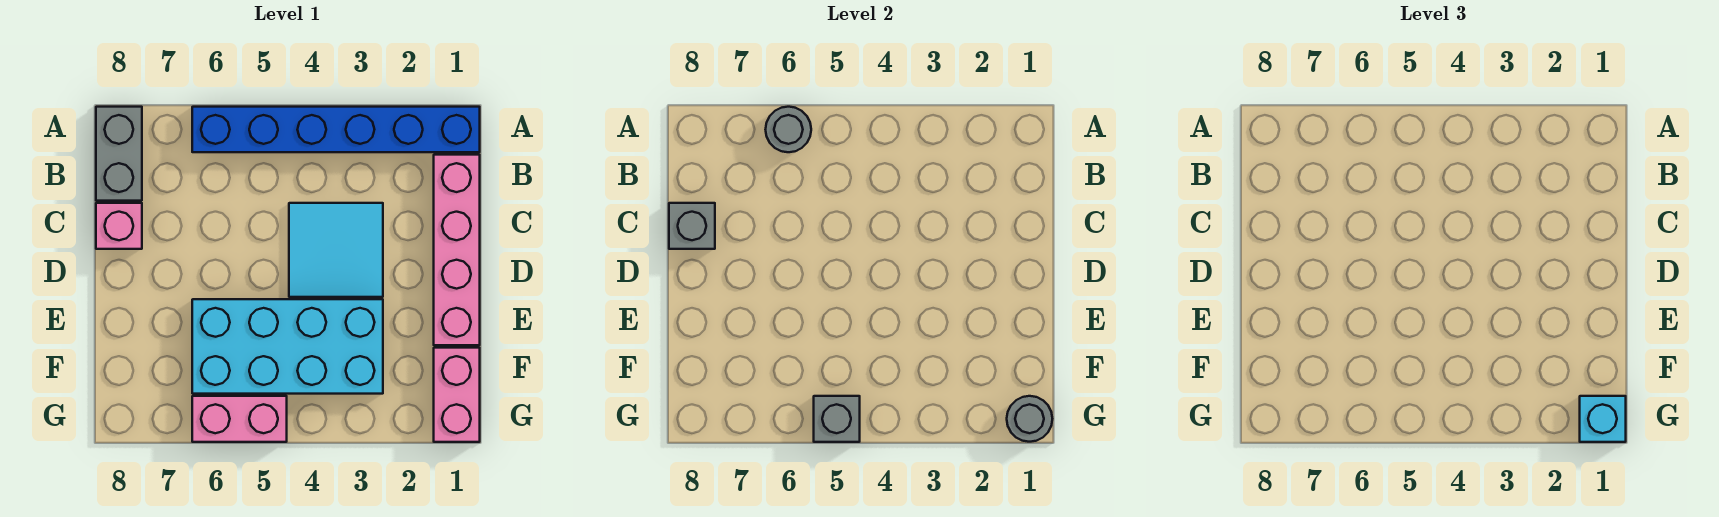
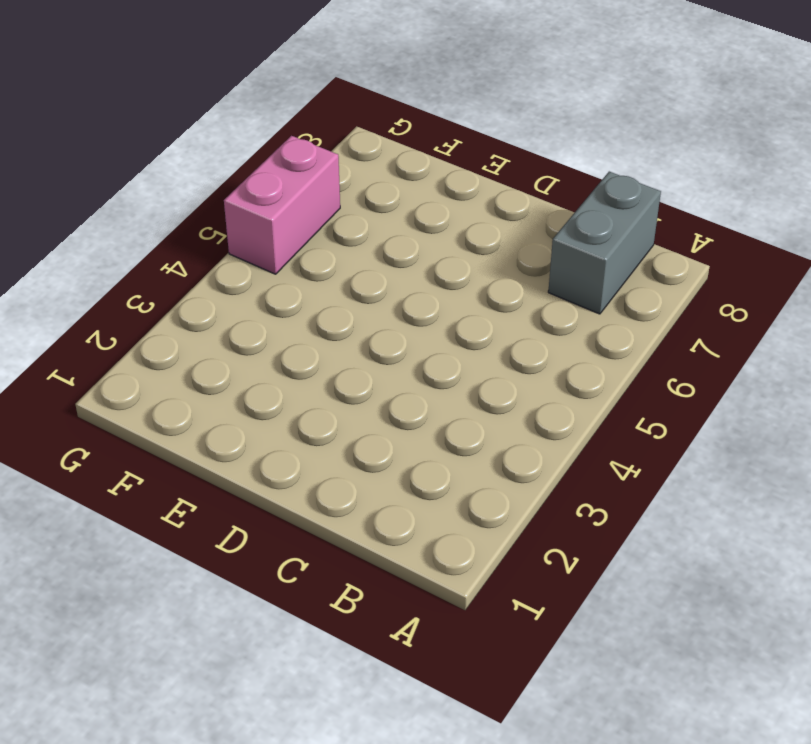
grey 1x2 brick [548,172,661,314] -> grey 1x2 brick turned to [96,107,142,201]
none -> blue 1x6 brick [192,107,480,152]
none -> pink 1x4 brick [434,155,480,345]
none -> cyan 2x2 tile [289,203,383,297]

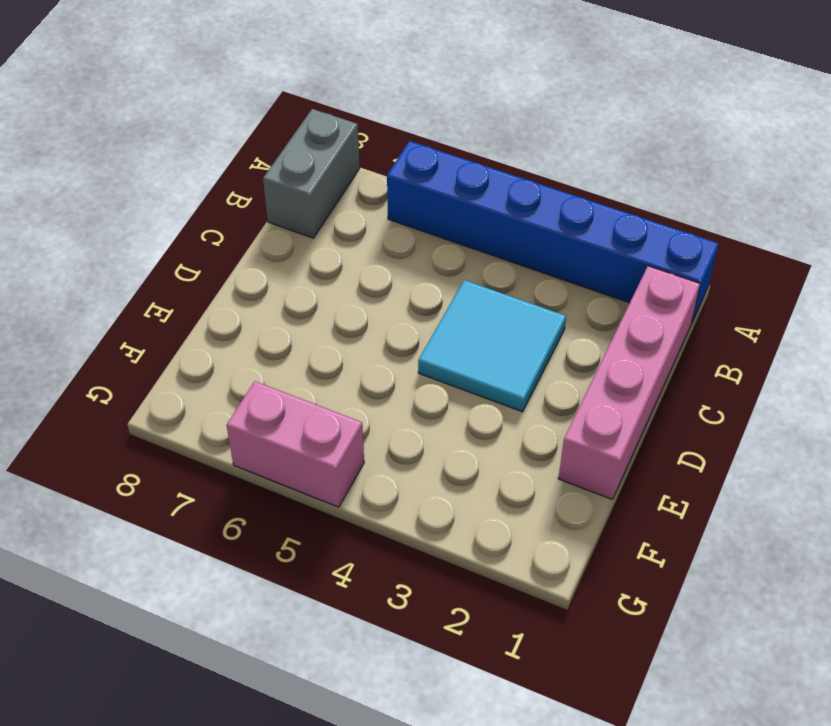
none -> pink 1x1 brick [96,203,142,249]
none -> cyan 2x4 brick [192,299,383,394]
none -> pink 1x2 brick [434,348,480,442]

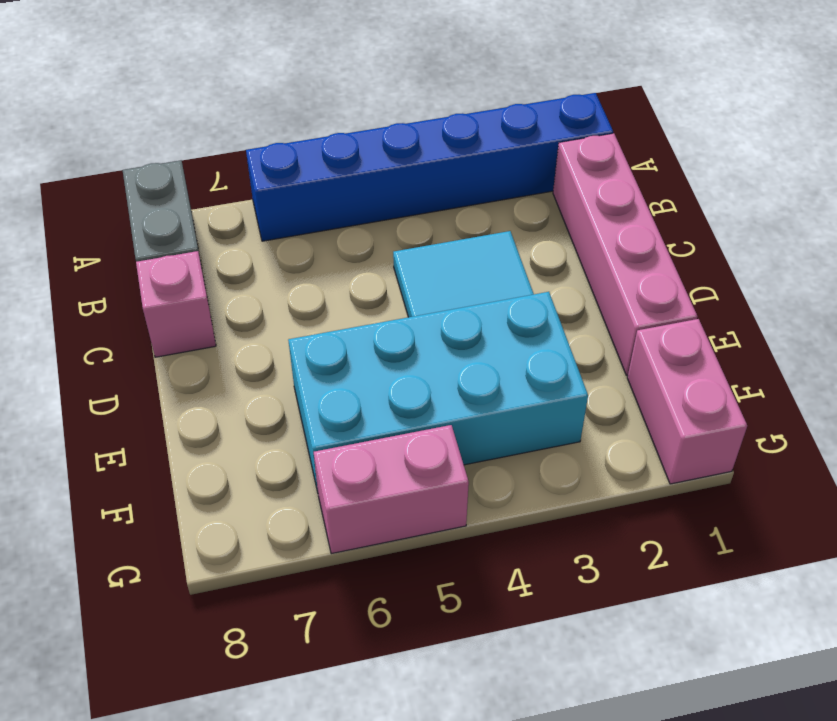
none -> grey 1x1 round brick [766,107,811,152]
none -> grey 1x1 brick [669,203,715,249]
none -> grey 1x1 round brick [1007,396,1052,442]

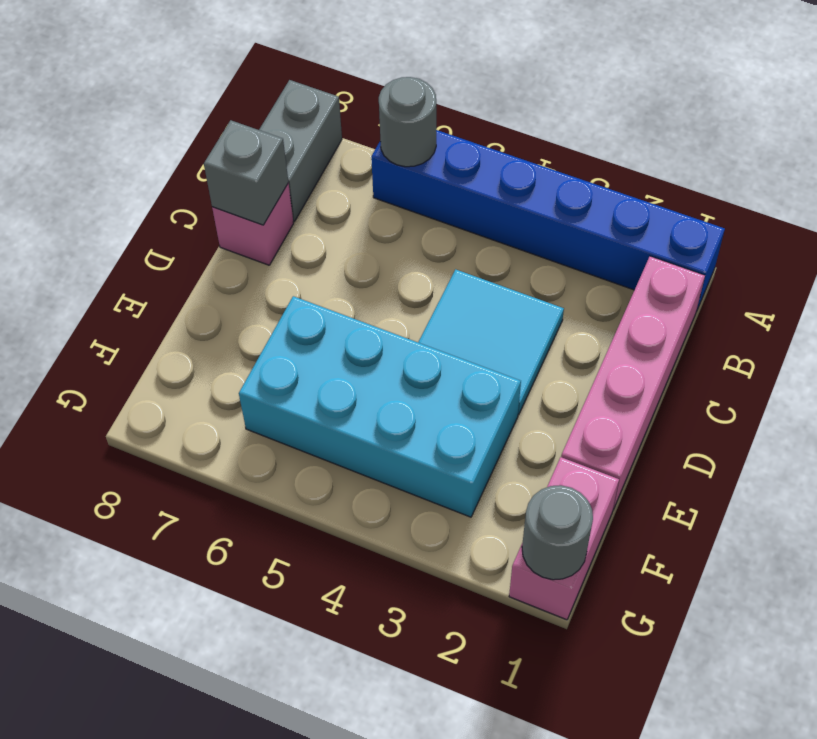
none -> pink 1x2 brick [192,396,287,442]
none -> grey 1x1 brick [814,396,860,442]
none -> cyan 1x1 brick [1580,396,1626,442]

